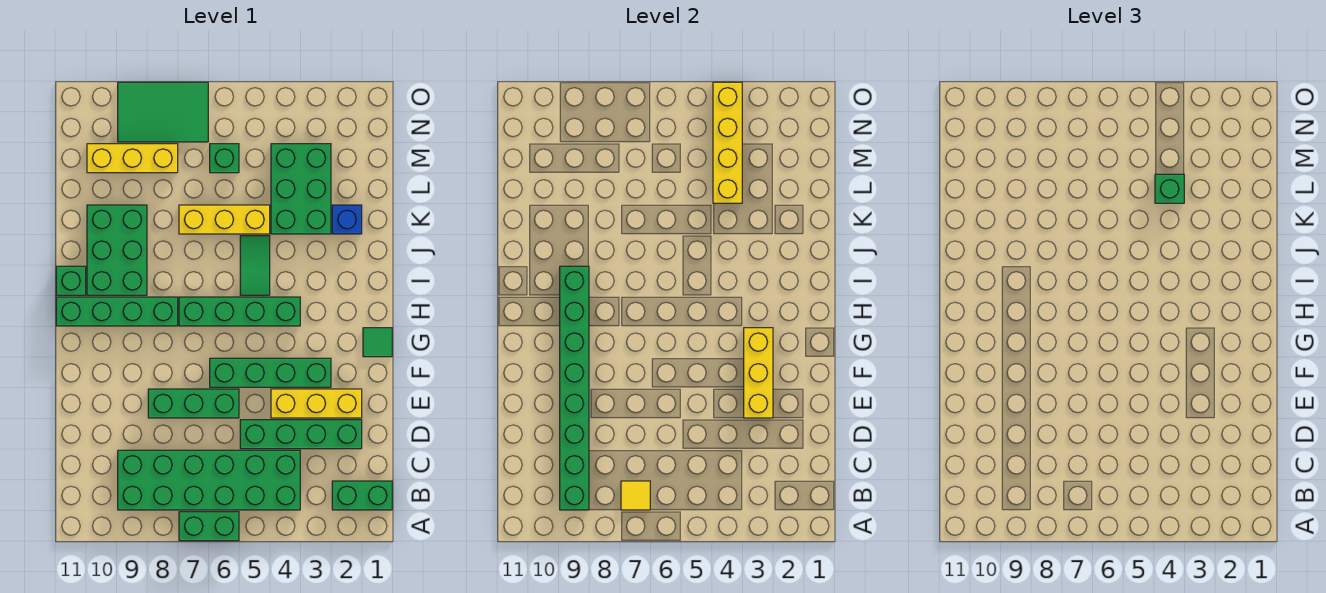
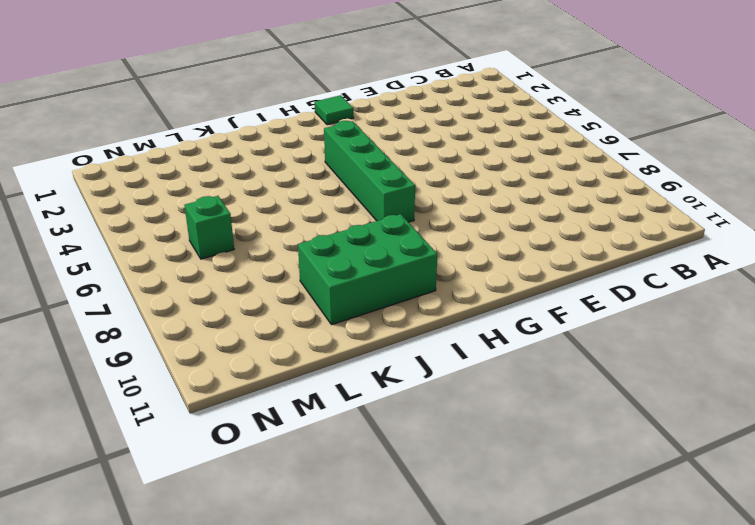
none -> green 1x2 brick [179,512,239,541]
none -> green 1x2 brick [332,481,392,510]
none -> green 2x6 brick [118,450,300,510]

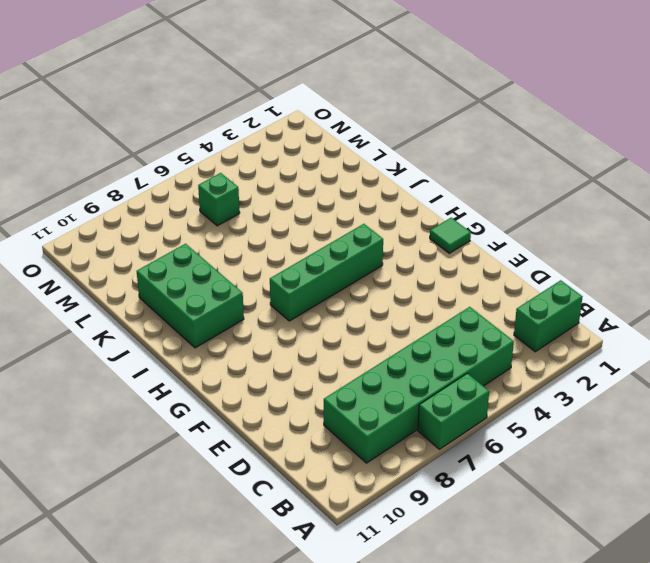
none -> green 1x4 brick [240,420,362,449]
none -> yellow 1x3 brick [271,389,362,418]
none -> green 1x3 brick [148,389,239,418]

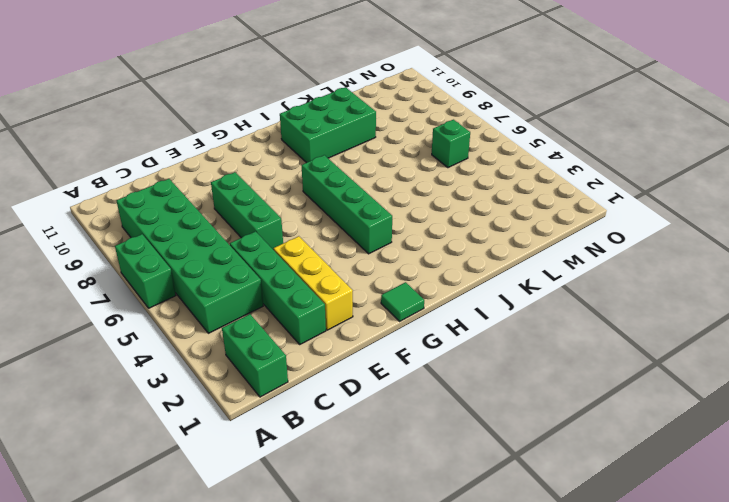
none -> green 1x4 brick [210,358,331,387]
none -> green 1x4 brick [56,297,178,326]
none -> green 1x2 tile [240,236,270,295]

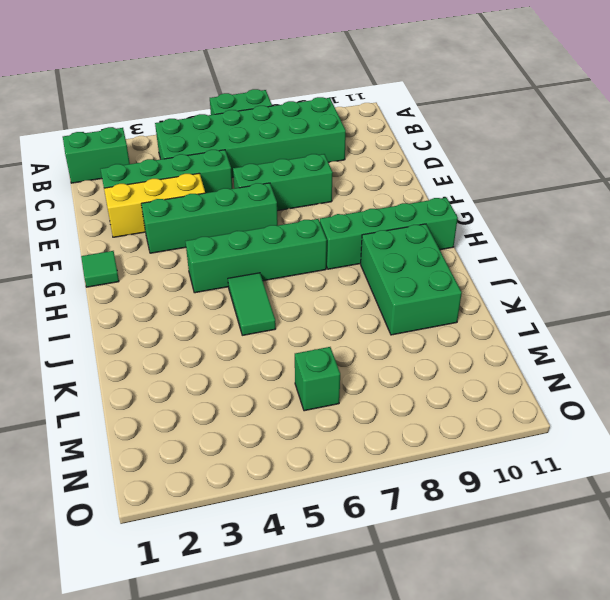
none -> green 1x1 brick [56,266,86,295]
none -> blue 1x1 brick [332,205,362,234]
none -> green 2x3 brick [271,144,331,234]

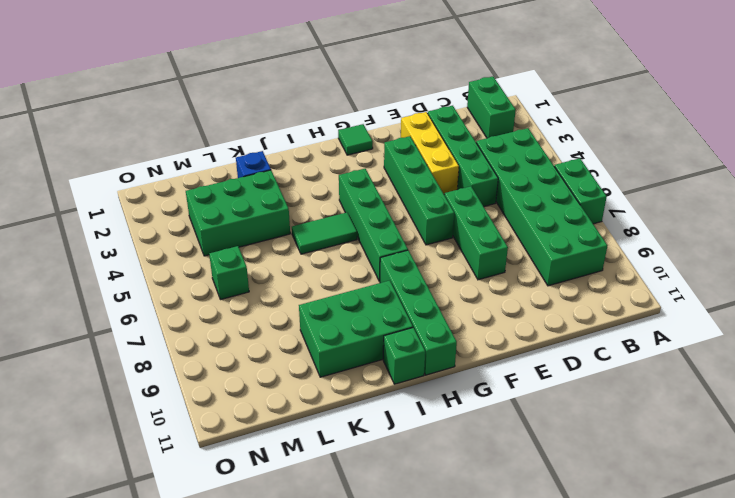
none -> yellow 1x3 brick [179,205,270,234]
none -> yellow 1x3 brick [87,144,178,173]
none -> green 2x3 tile [118,82,208,142]

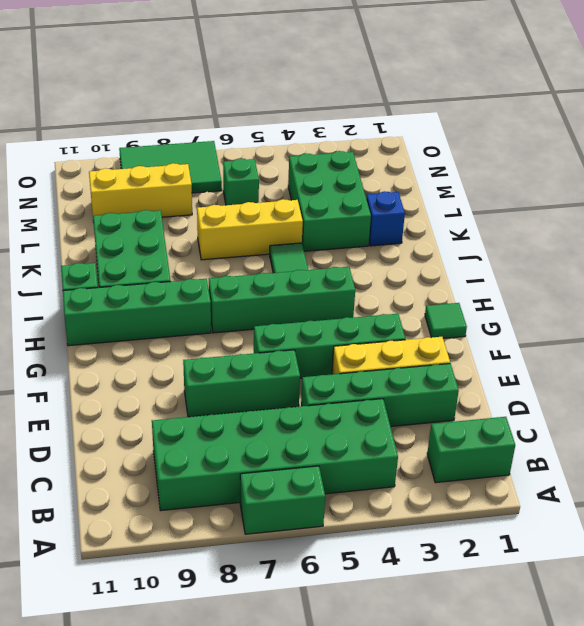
none -> yellow 1x1 tile [621,481,650,510]
none -> green 1x8 brick [560,266,589,510]
none -> yellow 1x3 brick [744,328,773,418]

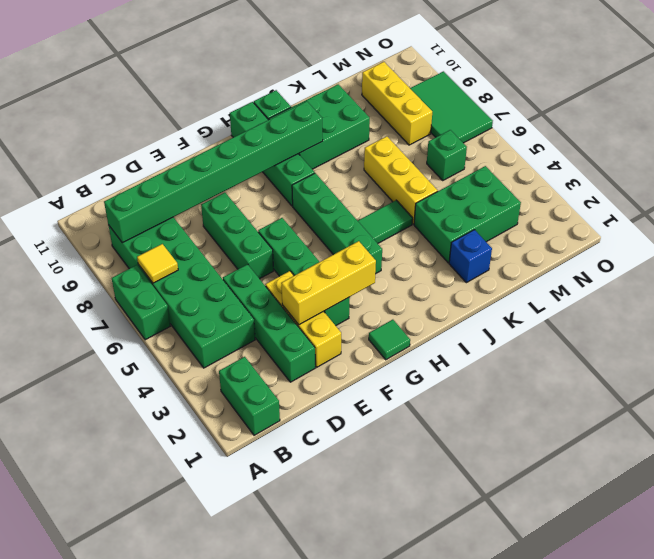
none -> yellow 1x4 brick [713,82,742,203]
none -> green 1x1 brick [1155,174,1184,203]

